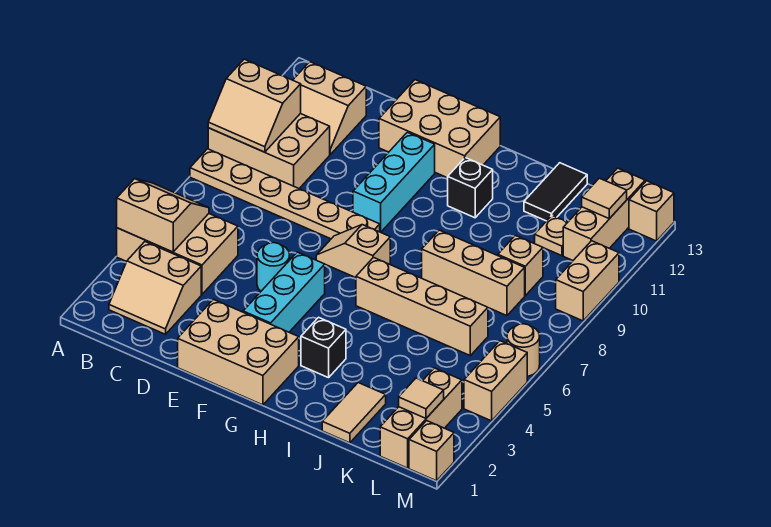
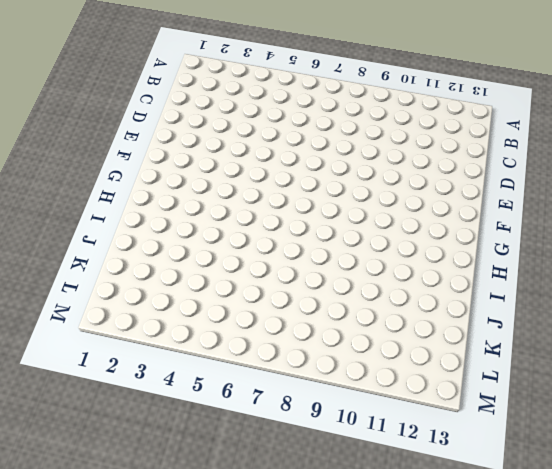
none -> tan 2x3 brick [117,214,238,294]
none -> tan 1x6 plate [190,149,380,239]
none -> tan 2x3 brick [208,114,330,188]
none -> tan 2x2 slope [109,242,201,334]

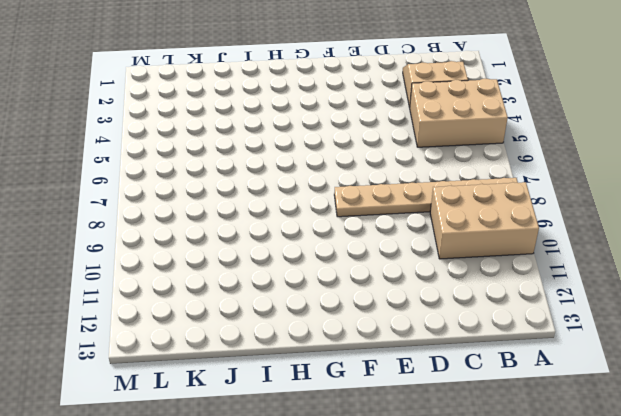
none -> tan 2x2 slope [293,62,366,154]
none -> tan 2x3 brick [178,299,299,405]
none -> cyan 1x1 round brick [257,243,290,291]
none -> tan 2x3 brick [379,80,500,178]

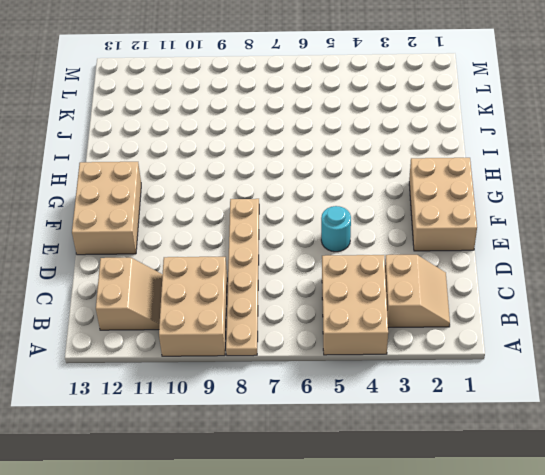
none -> cyan 1x3 brick [243,252,325,332]
none -> tan 1x2 slope [316,225,390,278]
none -> cyan 1x3 brick [353,132,435,232]
none -> black 1x1 brick [301,317,346,378]

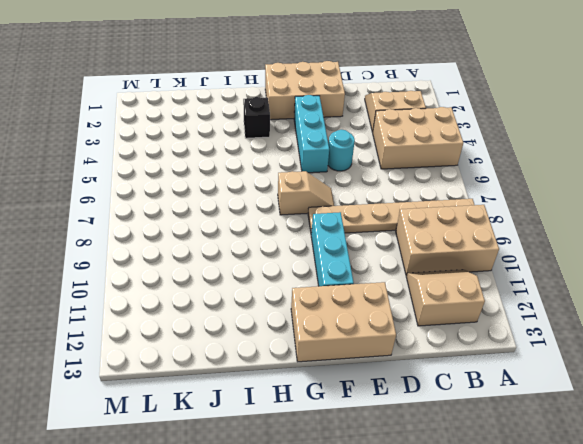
none -> tan 1x4 brick [356,258,488,355]
none -> black 1x1 brick [448,158,493,218]
none -> tan 1x3 brick [422,230,525,316]
none -> tan 1x2 tile [322,383,386,443]

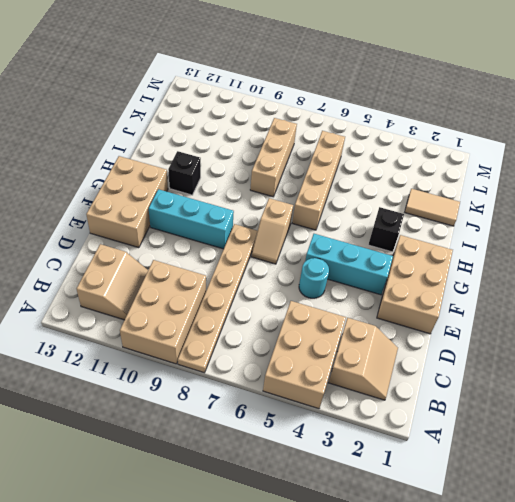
none -> black 1x2 tile [524,163,587,221]
none -> tan 1x1 brick [498,236,543,295]
none -> tan 1x1 plate [535,215,568,256]
none -> tan 1x3 brick [380,368,462,468]

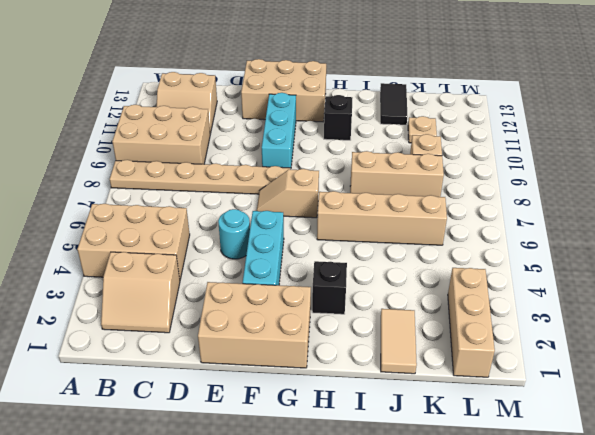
none -> tan 1x3 brick [563,168,645,260]
none -> tan 1x1 brick [409,421,454,481]
none -> tan 1x2 brick [464,341,527,421]
none -> tan 1x1 round brick [507,324,540,376]

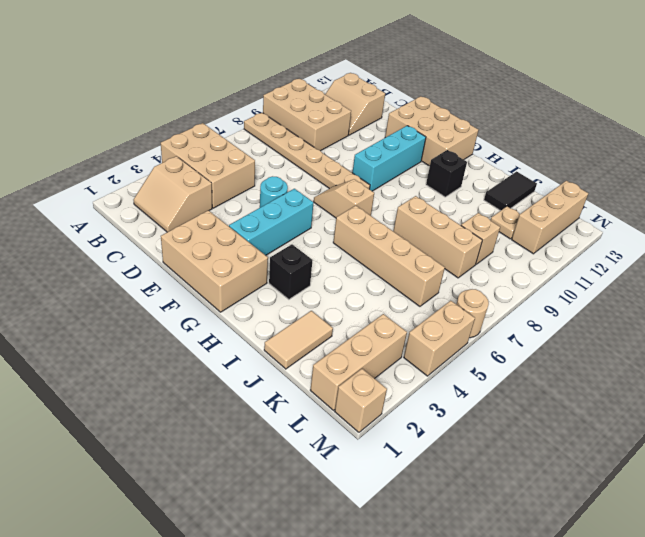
none -> tan 1x2 brick [556,241,619,321]
none -> tan 1x1 brick [629,181,674,241]
none -> tan 2x2 slope [117,179,209,252]
none -> tan 2x2 slope [208,59,301,152]

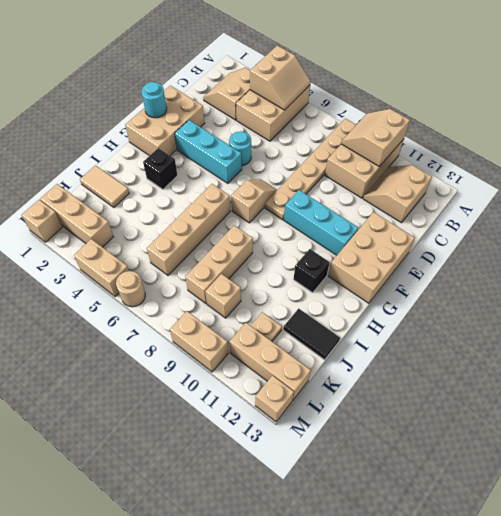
cyan 1x1 round brick [142,82,167,118] -> none
none -> tan 1x1 tile [399,378,444,418]
none -> tan 1x1 tile [582,178,627,219]

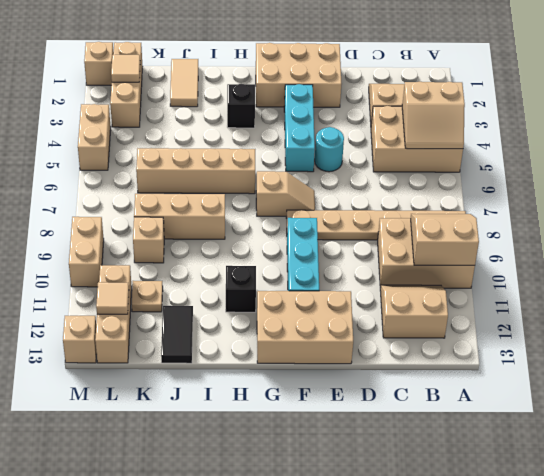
none -> tan 1x1 round brick [507,324,540,376]

